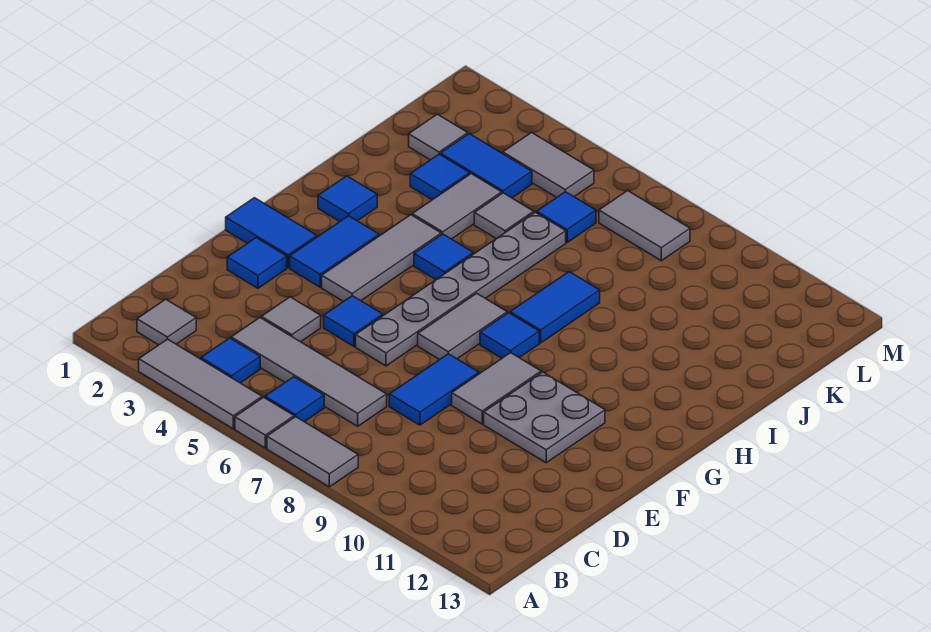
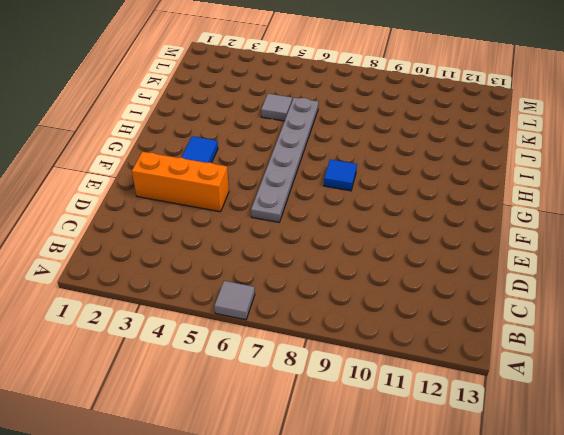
orange 1x3 brick [132,152,229,212] -> blue 1x1 tile [227,238,287,288]
none -> grey 1x3 tile [139,339,262,429]
none -> grey 1x2 tile [267,417,358,487]
none -> grey 1x1 tile [137,299,196,345]
none -> blue 1x1 tile [201,338,260,383]

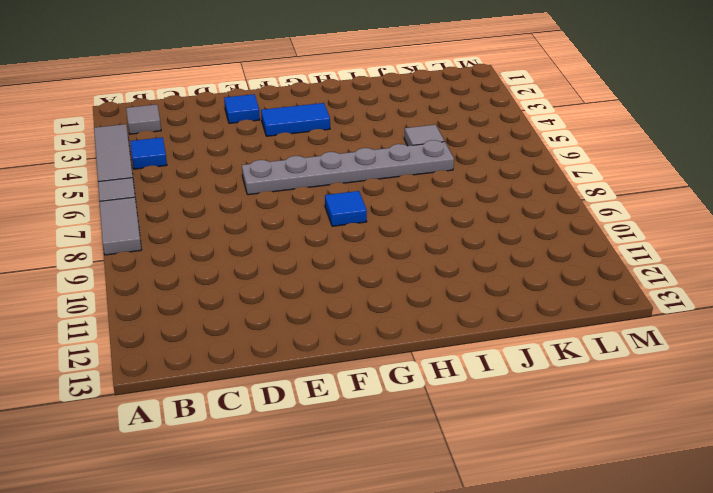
none -> blue 1x1 tile [265,377,324,422]
none -> grey 1x4 tile [231,318,387,426]
none -> grey 1x1 tile [261,297,321,342]
none -> blue 1x2 tile [389,354,479,425]

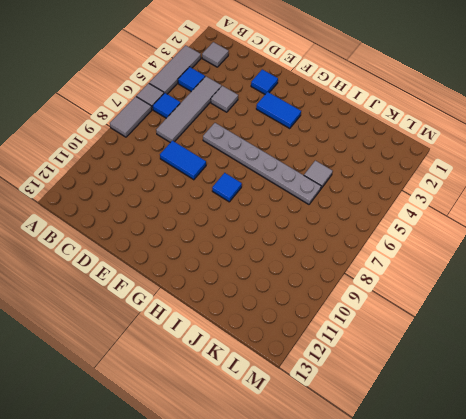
none -> blue 1x1 tile [324,296,383,346]
none -> grey 1x2 tile [452,353,541,424]
none -> grey 2x2 plate [484,372,605,463]
none -> blue 1x2 tile [226,198,317,268]

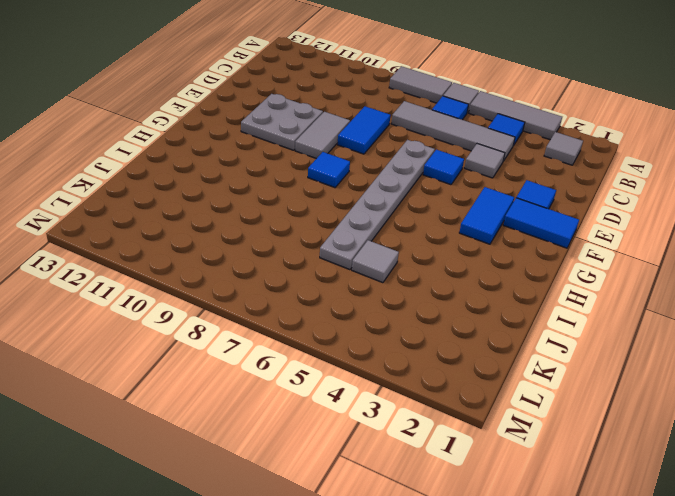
none -> grey 1x3 tile [322,215,441,302]
none -> grey 1x2 tile [418,293,507,360]
none -> blue 1x1 tile [318,176,377,221]
none -> blue 1x1 tile [414,234,473,280]

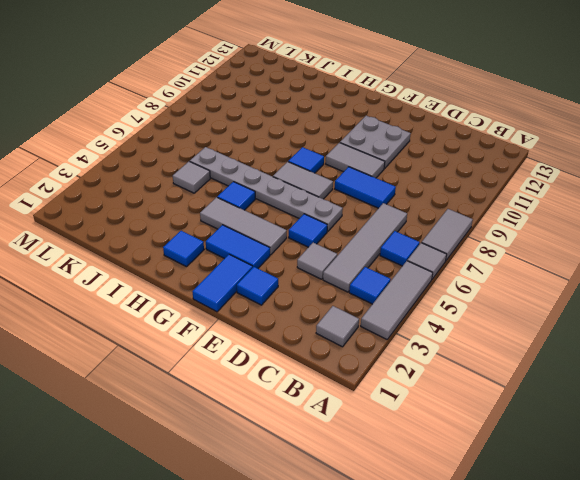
none -> blue 1x2 tile [510,272,600,343]
none -> grey 1x2 tile [412,174,502,239]
none -> blue 1x1 tile [410,154,470,200]
none -> grey 1x1 tile [409,114,468,160]

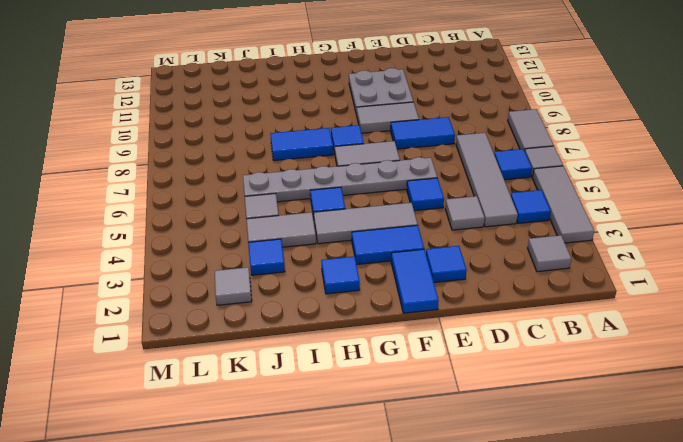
none -> blue 1x2 tile [441,134,532,198]
none -> blue 1x1 tile [537,192,596,242]
none -> grey 1x2 tile [503,133,594,197]
none -> grey 1x2 tile [599,191,690,261]

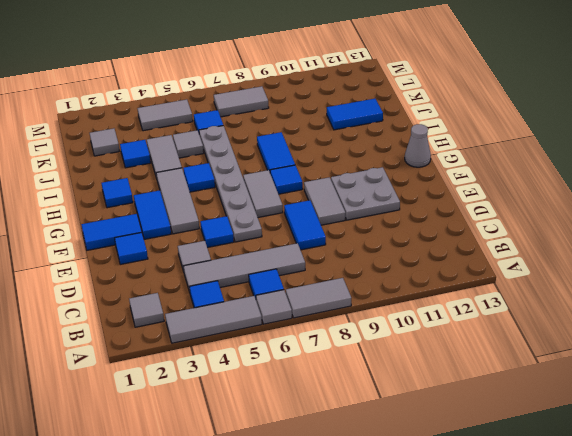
grey 1x1 cone [405,124,431,167] -> none
blue 1x2 tile [327,99,383,130] -> blue 1x2 tile moved to [441,134,532,198]

